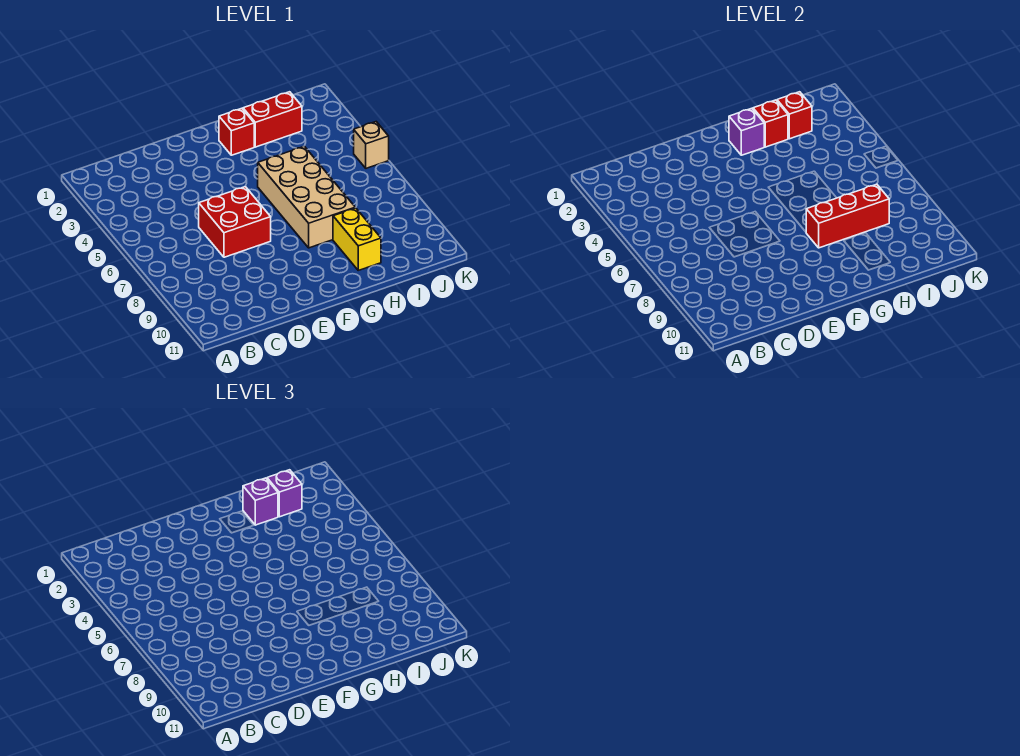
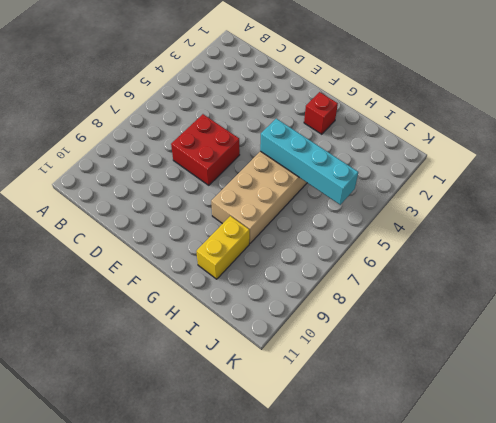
cyan 1x4 brick [260,119,358,205] -> none
none -> red 1x2 brick [243,92,302,147]
none -> tan 1x1 brick [354,122,389,168]
none -> purple 1x1 brick [729,108,764,155]

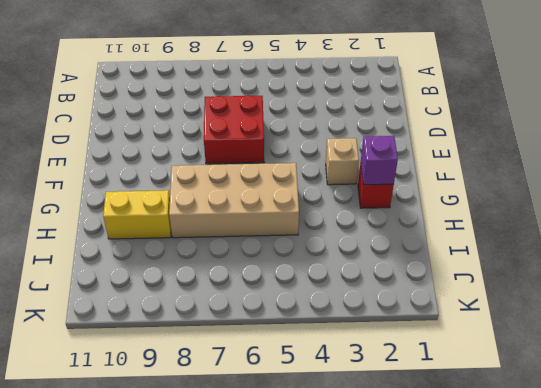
tan 1x1 brick [326,138,359,185] -> tan 1x1 brick moved to [354,122,389,168]
none -> red 1x2 brick [243,92,302,147]
none -> red 1x3 brick [806,184,889,248]
none -> red 1x1 brick [753,100,788,147]

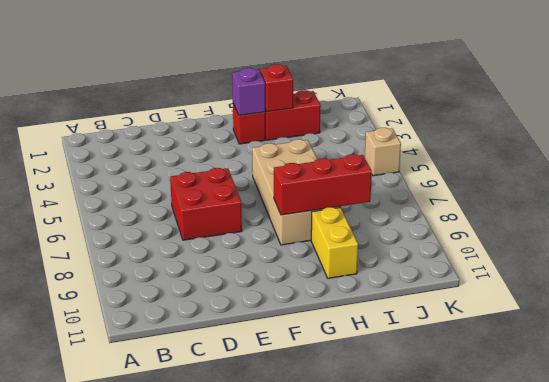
none -> red 1x1 brick [777,92,812,139]
none -> purple 1x1 brick [243,478,278,525]
none -> purple 1x1 brick [267,470,302,517]

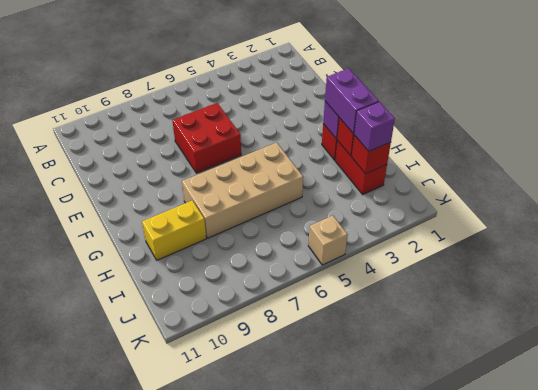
purple 1x2 brick [325,68,379,134] -> purple 1x1 brick [243,478,278,525]
none -> red 1x3 brick [806,184,889,248]

